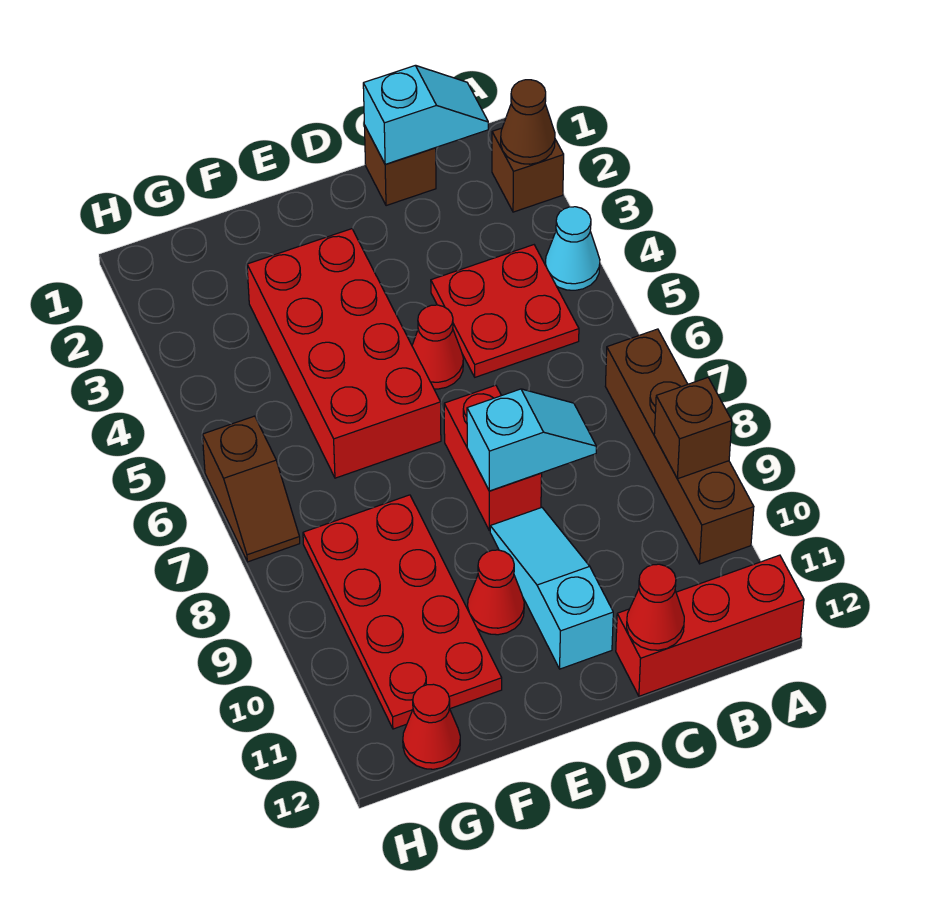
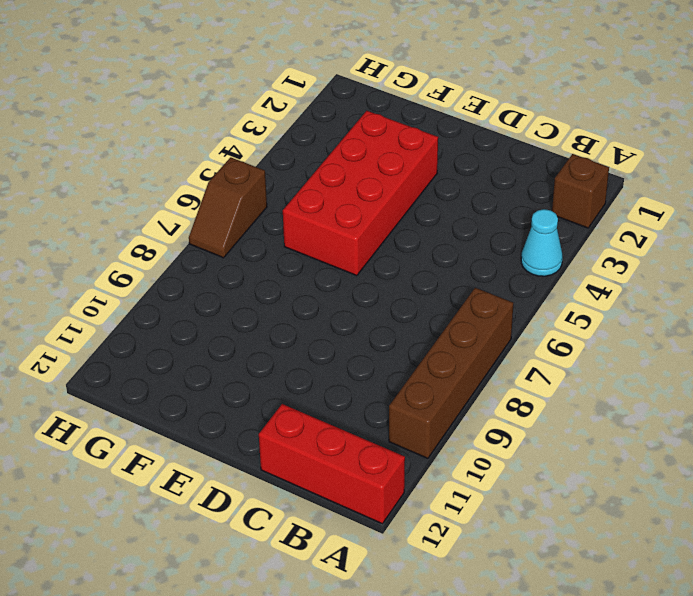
none -> red 2x2 plate [431,245,579,377]
none -> brown 1x1 brick [364,125,436,206]
none -> red 1x1 cone [412,305,463,389]

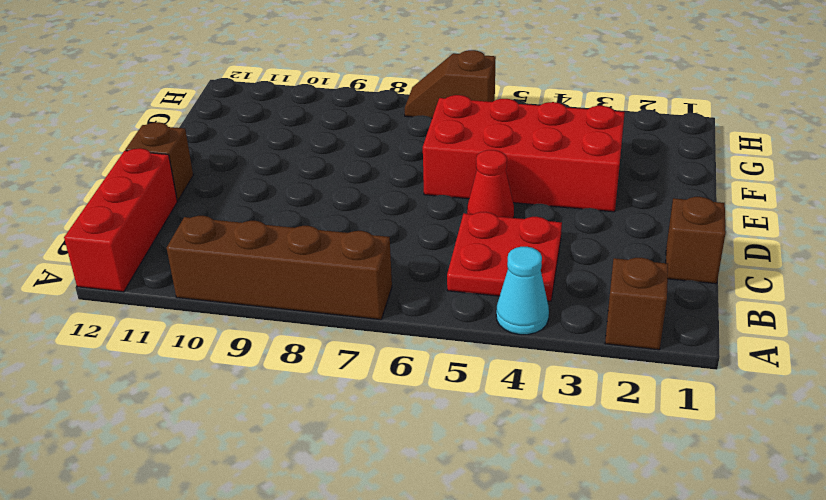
brown 1x1 brick [125,122,193,201] -> brown 1x1 brick moved to [654,378,732,479]
none -> red 1x2 brick [444,385,542,530]
none -> cyan 1x3 slope [490,508,613,669]
none -> red 1x1 cone [468,550,524,635]

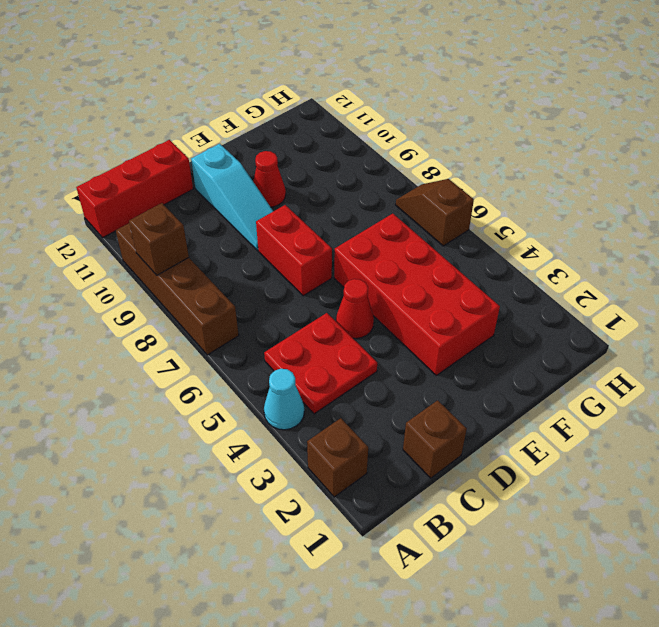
none -> red 2x4 plate [303,495,502,729]
none -> red 1x1 cone [403,684,460,769]
none -> brown 1x1 cone [501,80,555,164]

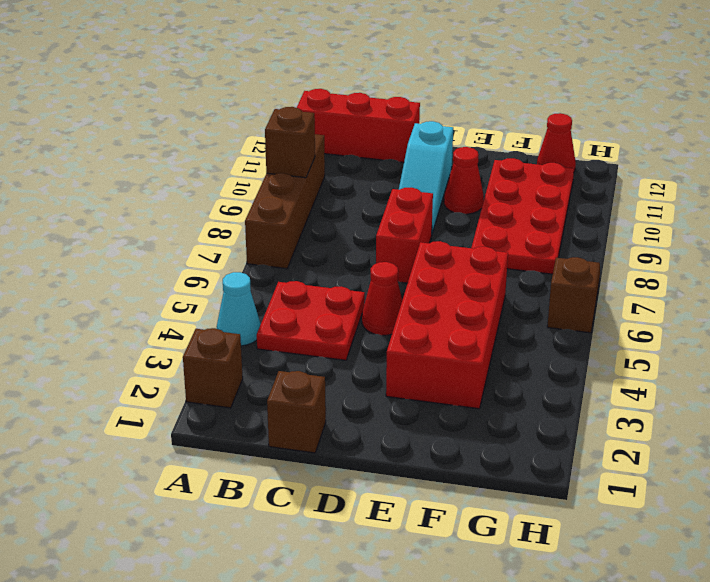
none -> brown 1x1 cone [501,80,555,164]
none -> cyan 1x2 slope [363,65,488,164]
none -> cyan 1x2 slope [467,389,596,491]

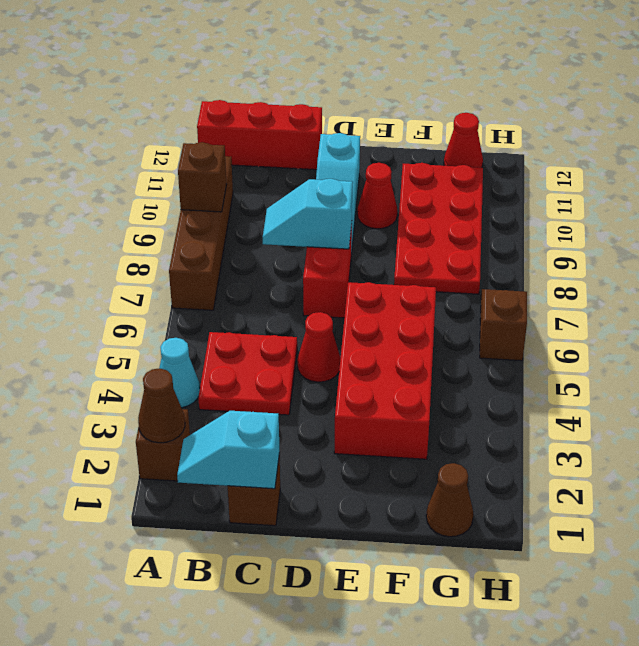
brown 1x1 cone [426,463,473,537] -> none
none -> red 1x1 cone [627,564,684,650]

